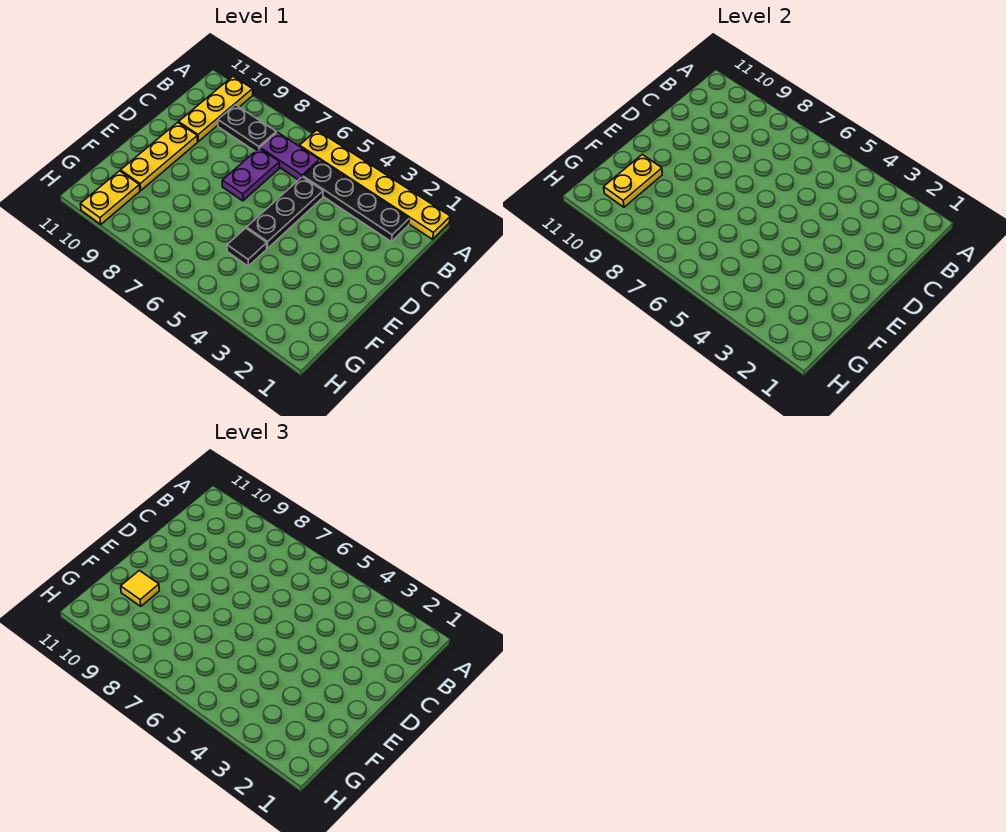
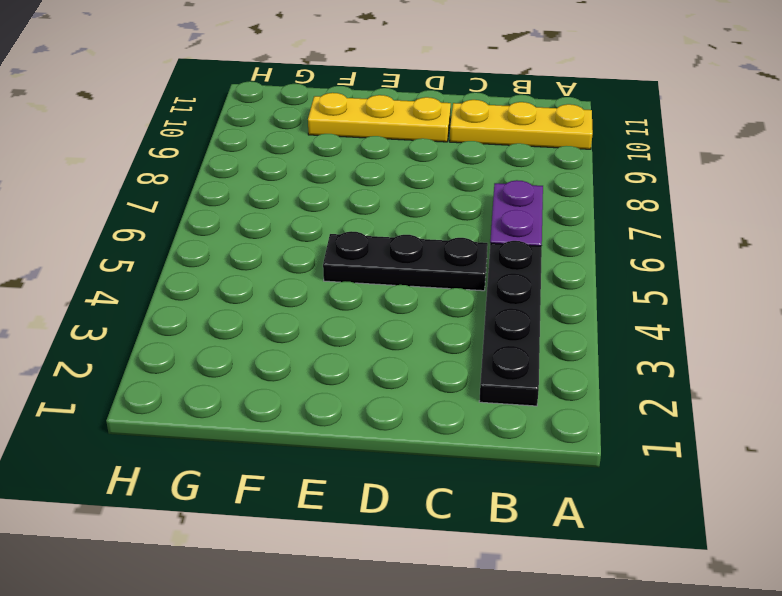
none -> yellow 1x6 plate [300,130,450,239]
none -> black 1x2 plate [218,105,276,151]
none -> purple 1x2 plate [222,148,279,201]

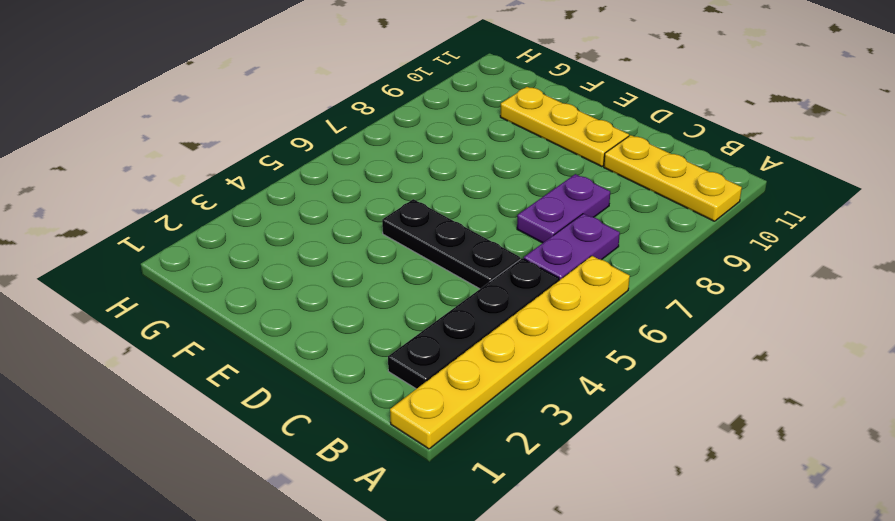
purple 1x2 plate [517,174,610,243] -> purple 1x2 plate turned to [222,148,279,201]
none -> black 1x2 plate [218,105,276,151]
none -> black 1x1 tile [227,228,267,266]
none -> yellow 1x2 plate [80,171,140,224]

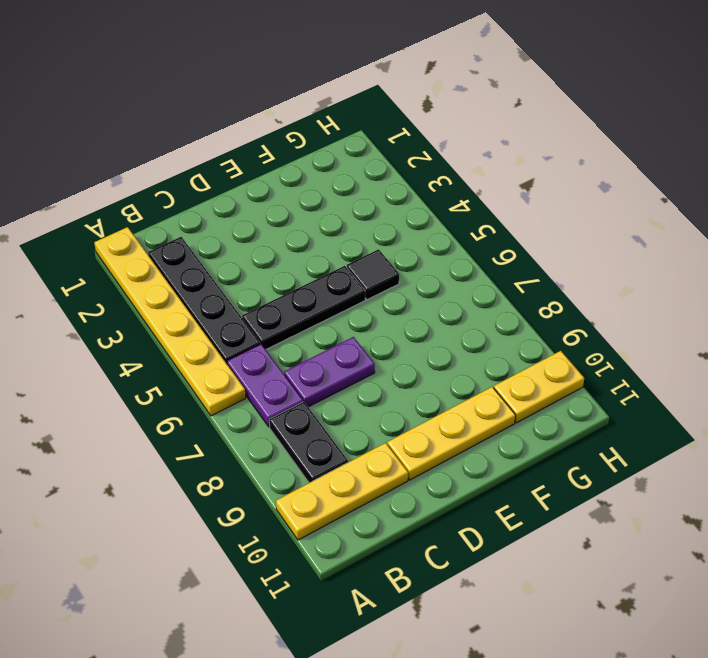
none -> yellow 1x2 plate [604,154,662,207]
none -> yellow 1x1 tile [121,570,159,606]

